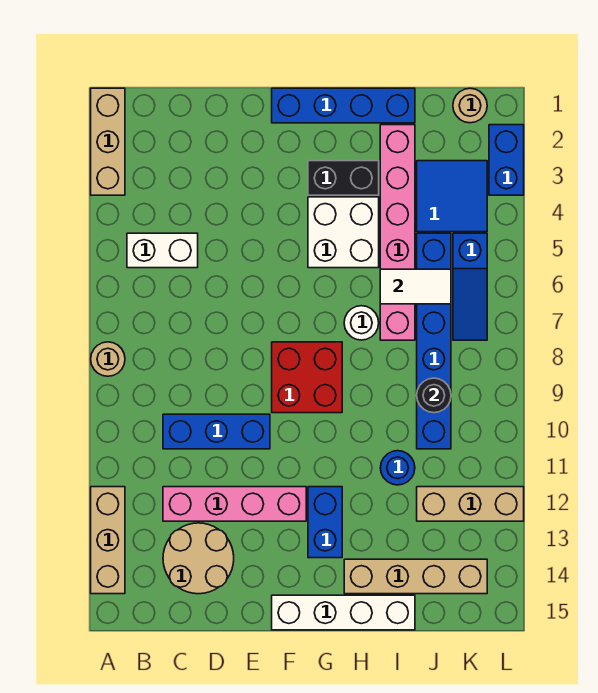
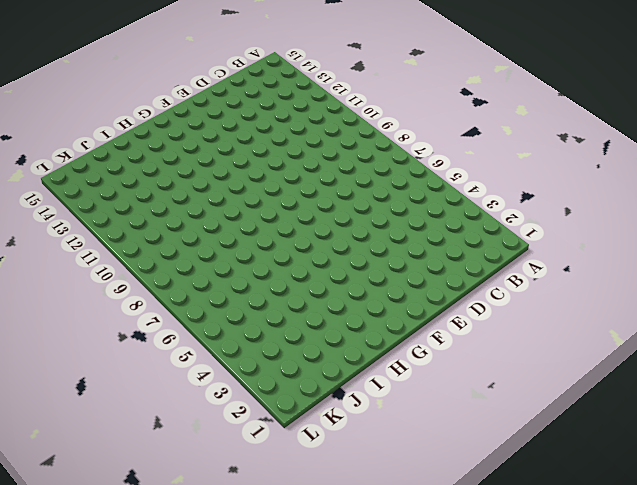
none -> tan 1x3 brick [91,88,125,195]
none -> tan 1x1 round brick [91,342,125,376]
none -> tan 1x3 brick [91,487,125,594]

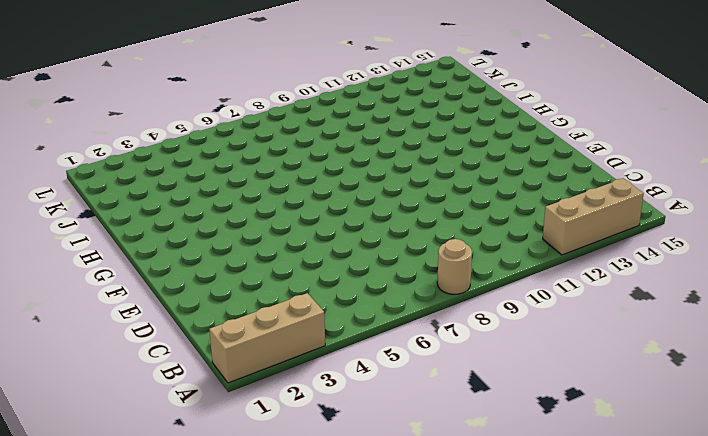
none -> white 1x2 brick [127,233,198,268]
none -> blue 1x3 brick [163,414,270,449]
none -> pink 1x4 brick [163,487,306,521]

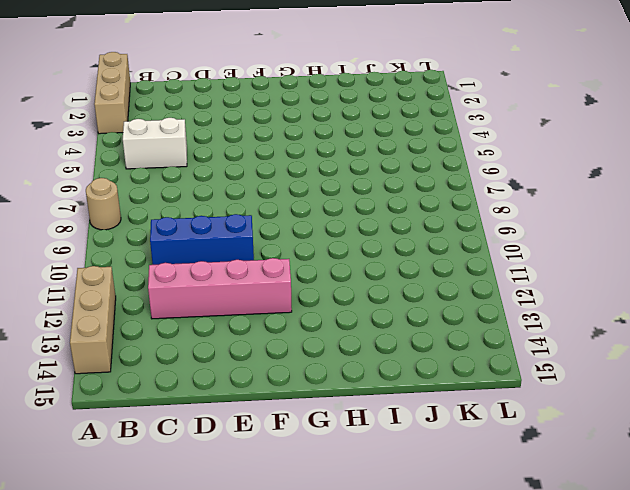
none -> tan 2x2 round brick [163,523,234,594]
none -> blue 1x4 brick [272,88,415,123]
none -> red 2x2 brick [272,342,342,413]

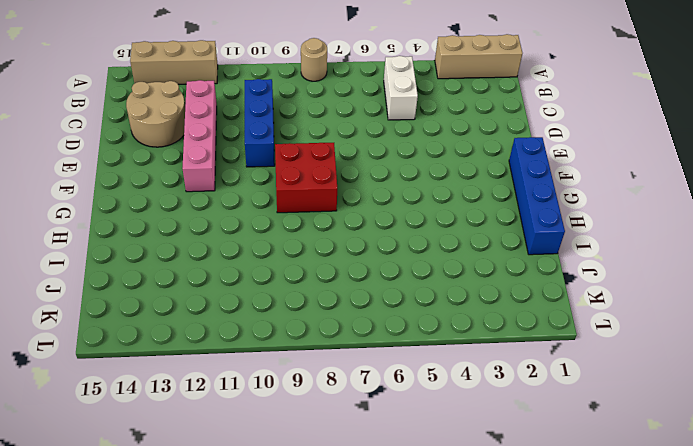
none -> white 1x4 brick [272,595,415,630]
none -> black 1x2 brick [308,161,379,195]
none -> white 2x2 brick [308,197,379,268]

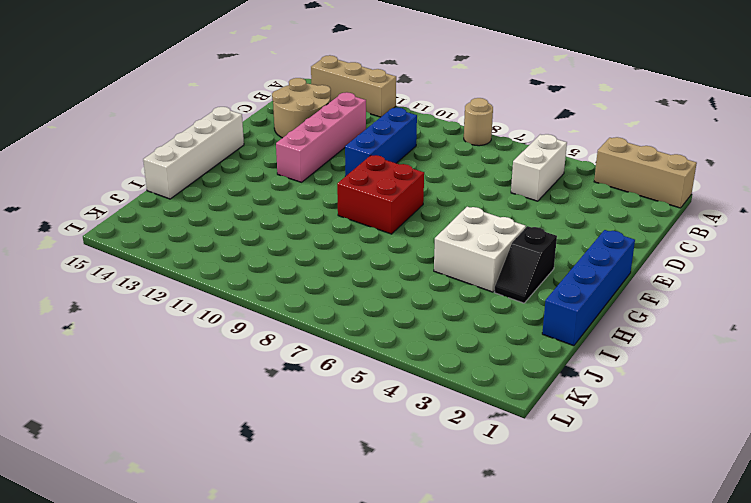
black 1x2 slope [494,226,557,303] -> black 1x2 brick [308,161,379,195]
none -> blue 1x2 brick [308,487,342,558]
none -> white 1x1 round brick [344,306,379,340]
none -> tan 1x4 brick [344,559,487,594]

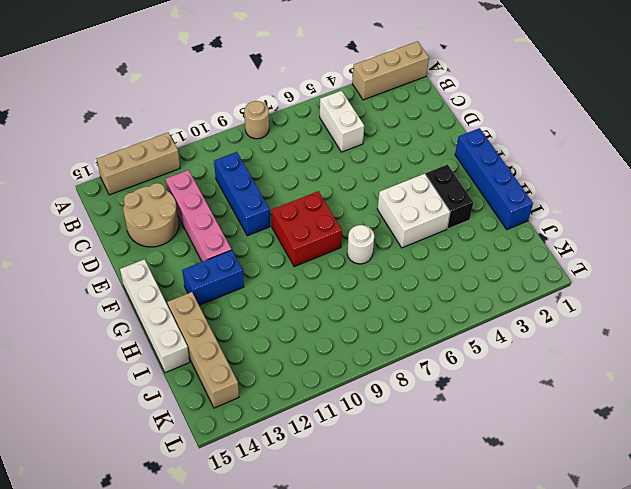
none -> pink 1x6 brick [380,125,415,340]
none -> blue 1x1 round brick [380,451,415,485]
none -> blue 2x2 tile [417,161,487,232]

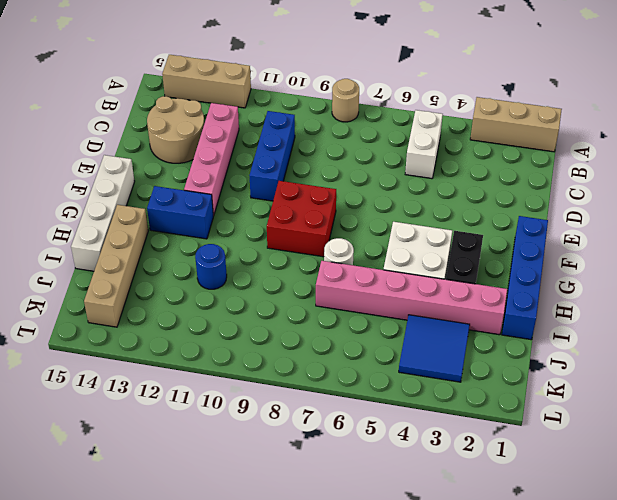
none -> blue 1x6 brick [417,233,451,449]
none -> tan 1x3 brick [417,487,524,521]
none -> tan 1x1 round brick [453,88,487,123]

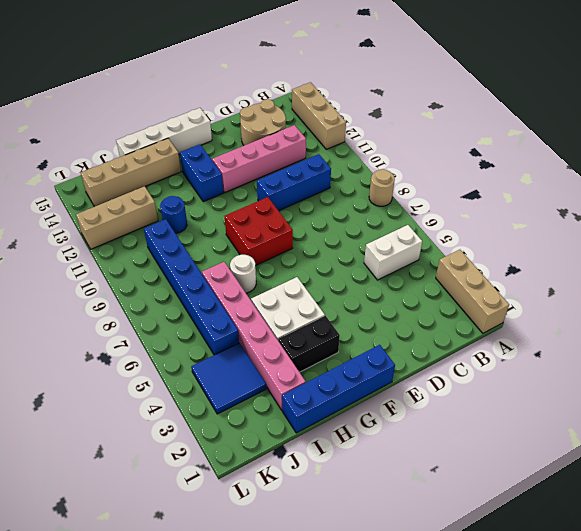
none -> tan 1x1 round brick [453,88,487,123]
none -> blue 1x3 slope [453,233,487,340]
none -> blue 1x2 brick [489,125,524,195]

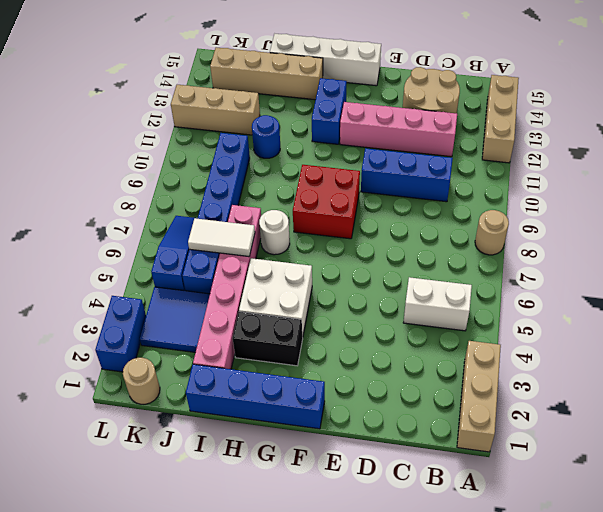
none -> black 1x1 round brick [417,378,451,413]

